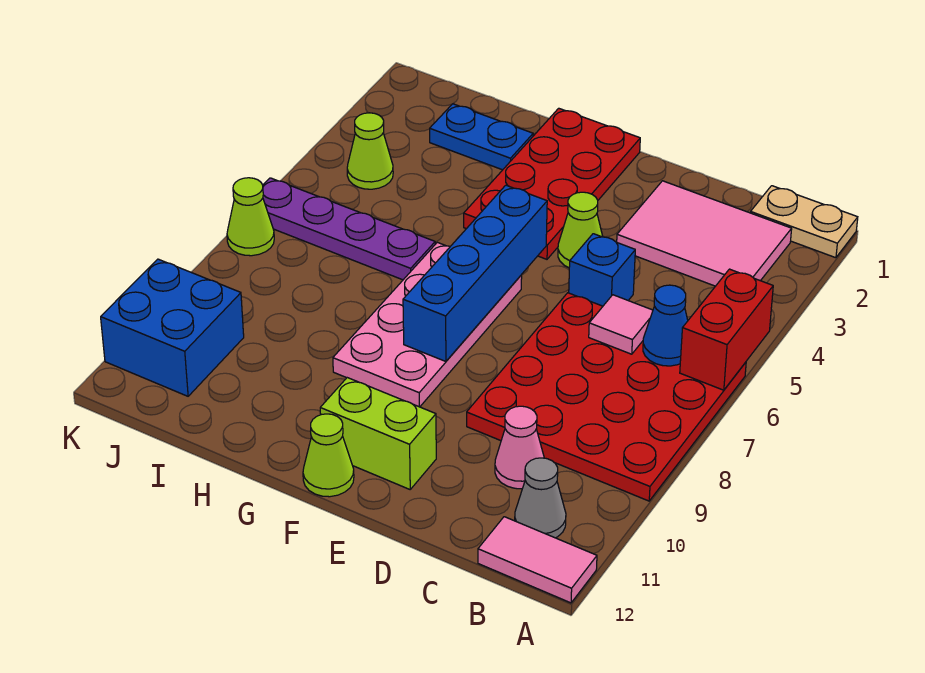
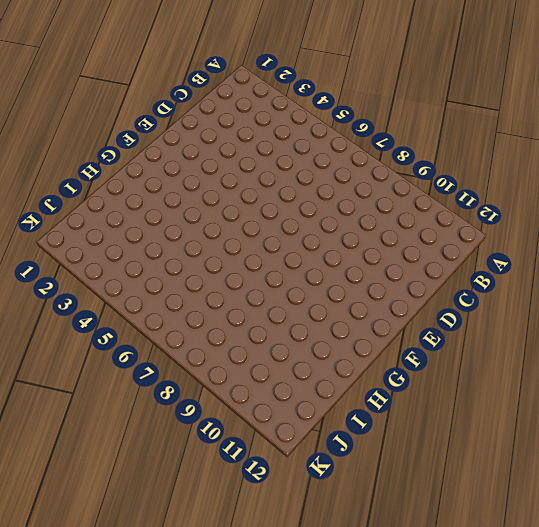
none -> tan 1x2 plate [750,186,858,258]
none -> red 4x4 plate [467,293,746,501]
none -> pink 1x2 tile [478,517,597,603]

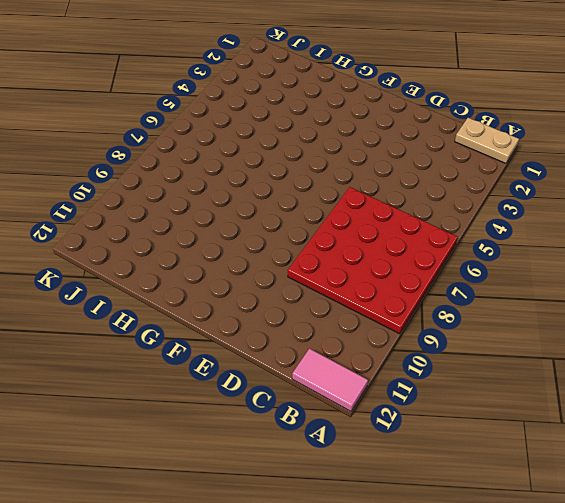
none -> pink 2x3 tile [617,181,792,286]
none -> grey 1x1 cone [515,458,566,538]
none -> pink 1x1 cone [495,406,544,489]

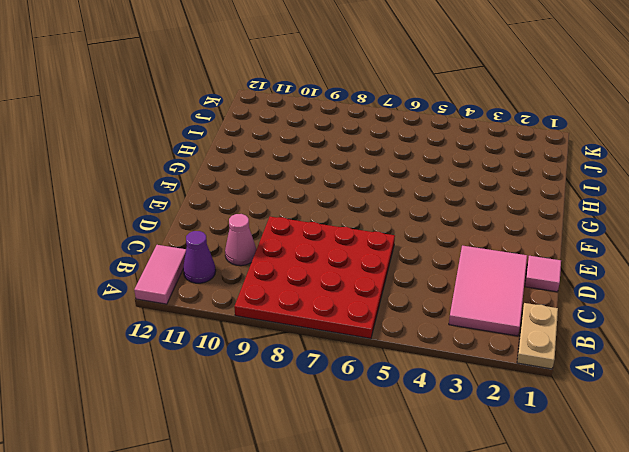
purple 1x1 cone [183,231,216,283] -> grey 1x1 cone [515,458,566,538]
pink 1x1 tile [525,256,561,292] -> pink 1x1 tile moved to [589,295,653,354]
none -> blue 1x1 brick [569,234,635,306]
none -> lime 1x1 cone [558,192,603,268]
none -> lime 1x2 brick [320,378,436,489]

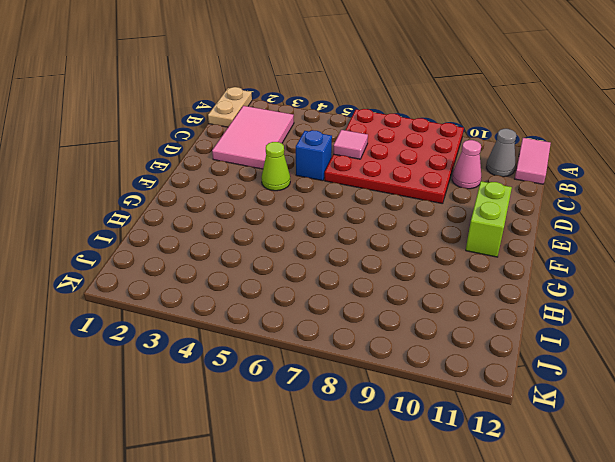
none -> red 2x4 plate [464,108,640,259]
none -> pink 2x4 plate [333,242,522,407]
none -> lime 1x1 cone [303,414,354,497]

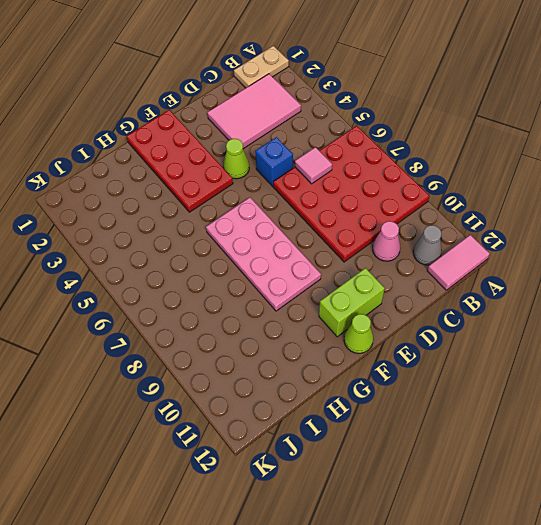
none -> blue 1x2 plate [430,104,533,170]
none -> purple 1x4 plate [263,178,435,280]
none -> lime 1x1 cone [347,113,393,189]

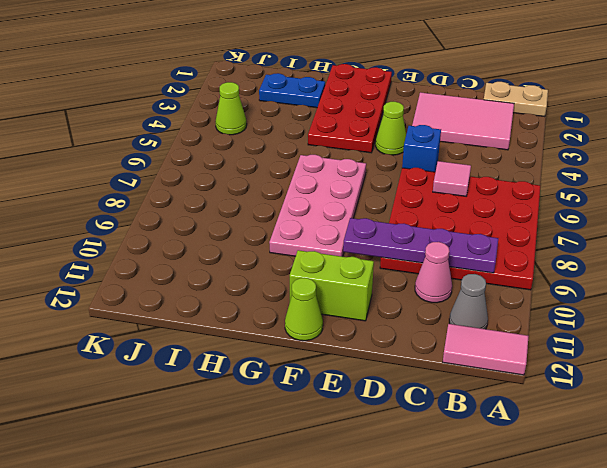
purple 1x4 plate [343,218,498,273] -> purple 1x4 plate moved to [263,178,435,280]
none -> blue 2x2 brick [101,259,244,396]
none -> lime 1x1 cone [227,178,274,256]
none -> red 1x2 brick [680,269,773,390]

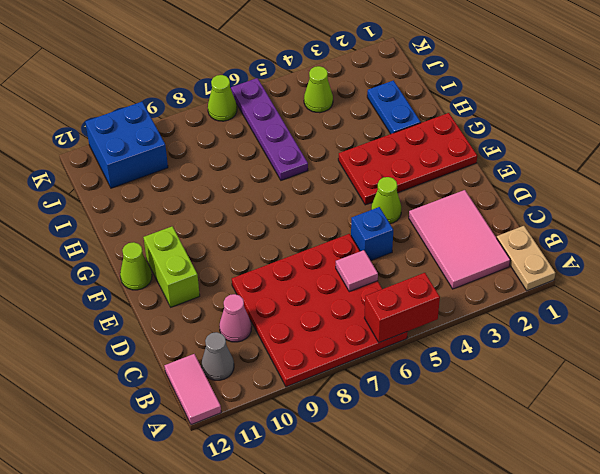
none -> pink 2x4 plate [333,242,522,407]
none -> blue 1x1 cone [643,285,688,366]
none -> blue 1x4 brick [403,185,547,361]

